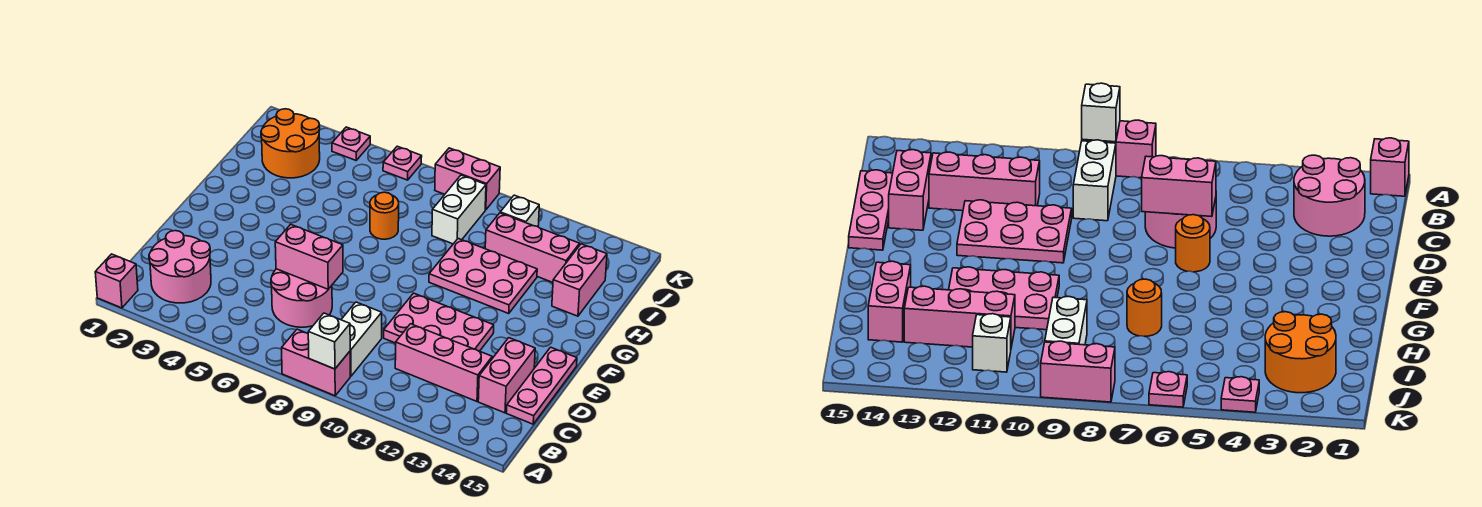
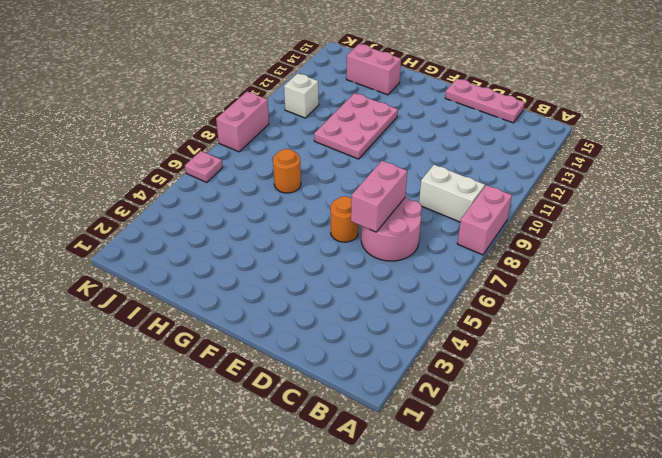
none -> pink 1x1 brick [95,254,138,308]
none -> pink 2x2 round brick [149,231,211,303]
none -> pink 1x3 brick [395,324,492,401]

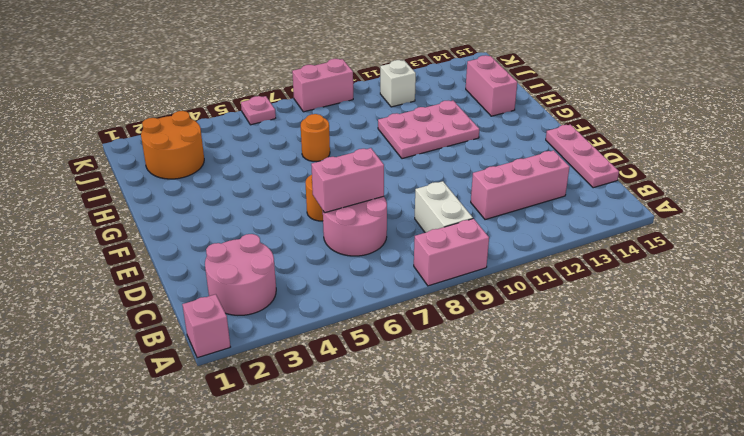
none -> pink 1x2 brick [478,338,535,413]
none -> pink 2x3 plate [384,293,494,351]
none -> white 1x2 brick [432,175,486,244]

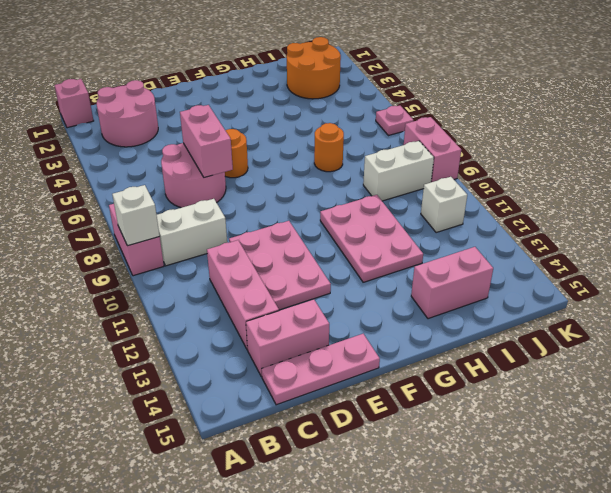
none -> pink 1x3 brick [485,213,580,282]
none -> pink 1x1 plate [332,127,370,160]

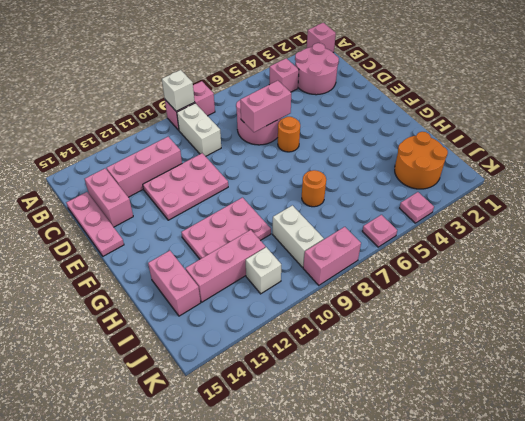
pink 1x1 brick [269,58,299,92] -> none

